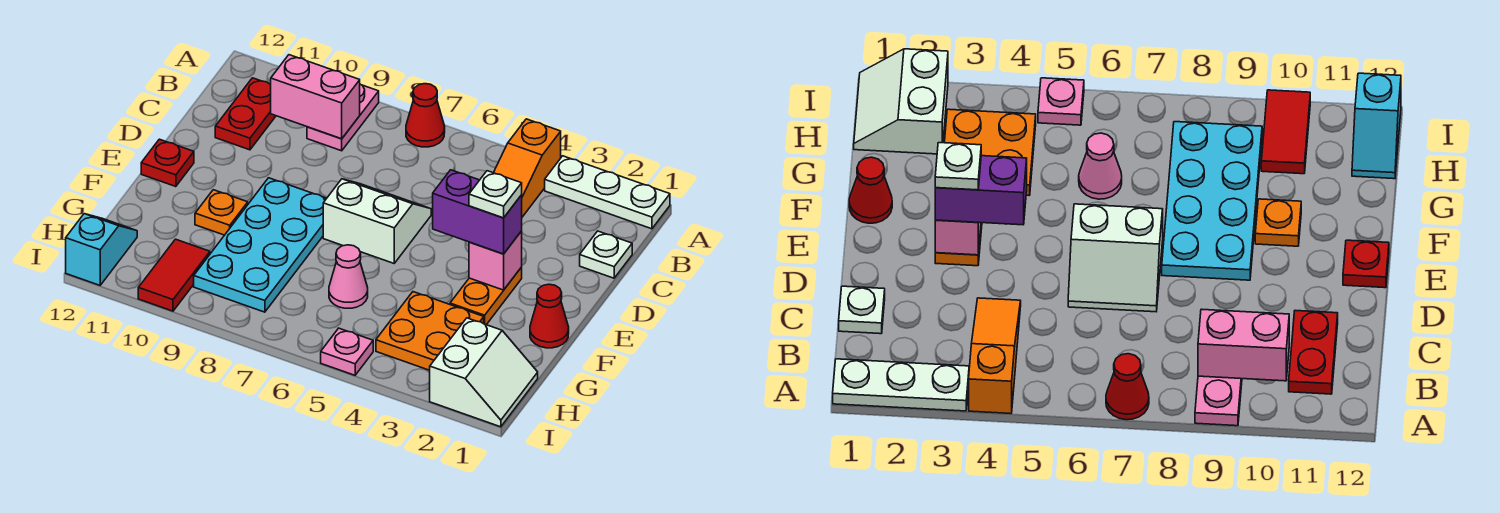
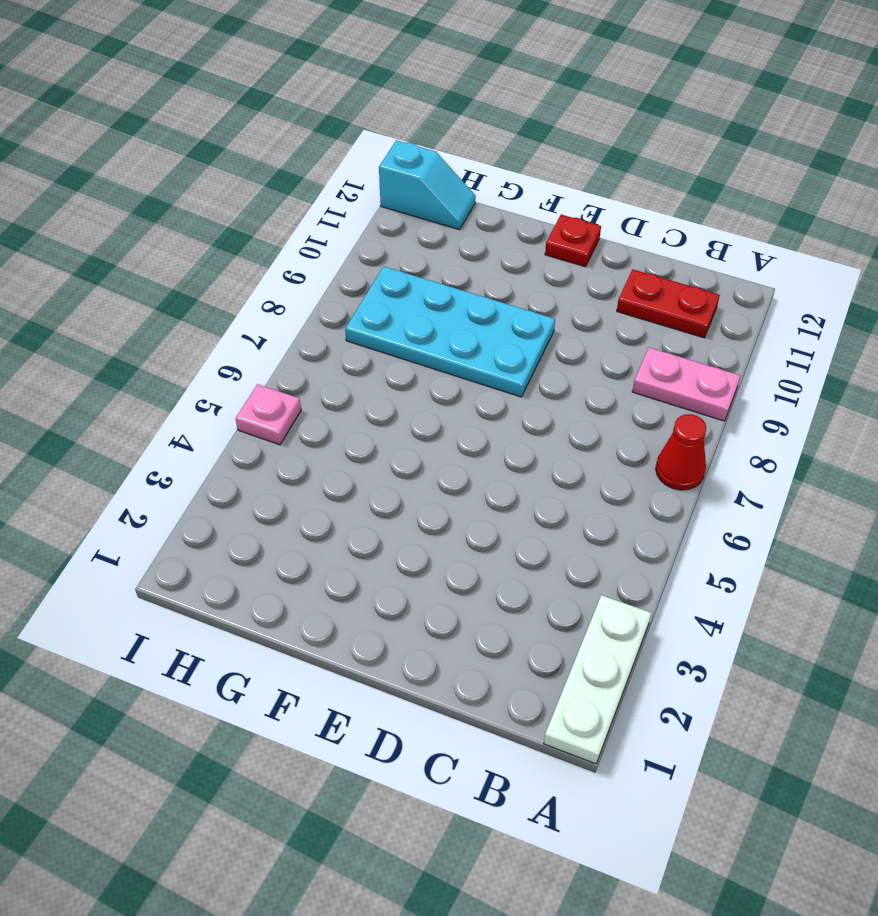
none -> orange 1x3 slope [494,119,561,217]
none -> white 1x1 plate [580,231,632,278]
none -> white 2x2 slope [323,179,431,263]

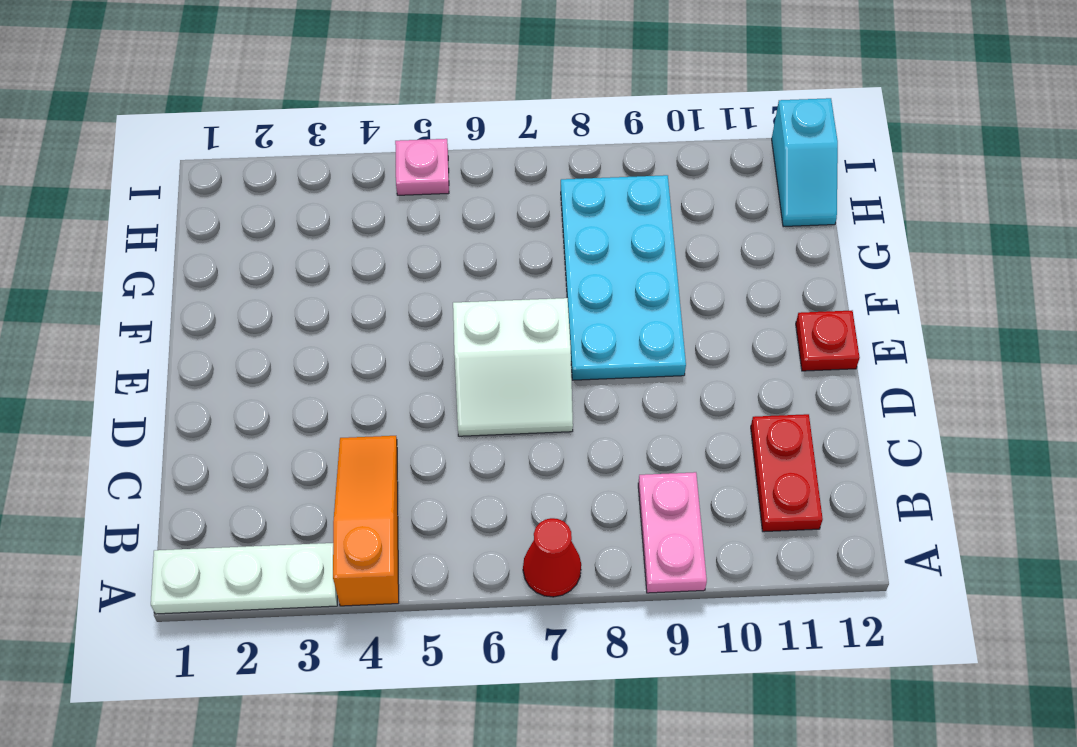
none -> white 1x1 plate [580,231,632,278]
none -> orange 1x2 plate [450,267,522,325]
none -> red 1x1 cone [530,284,569,348]

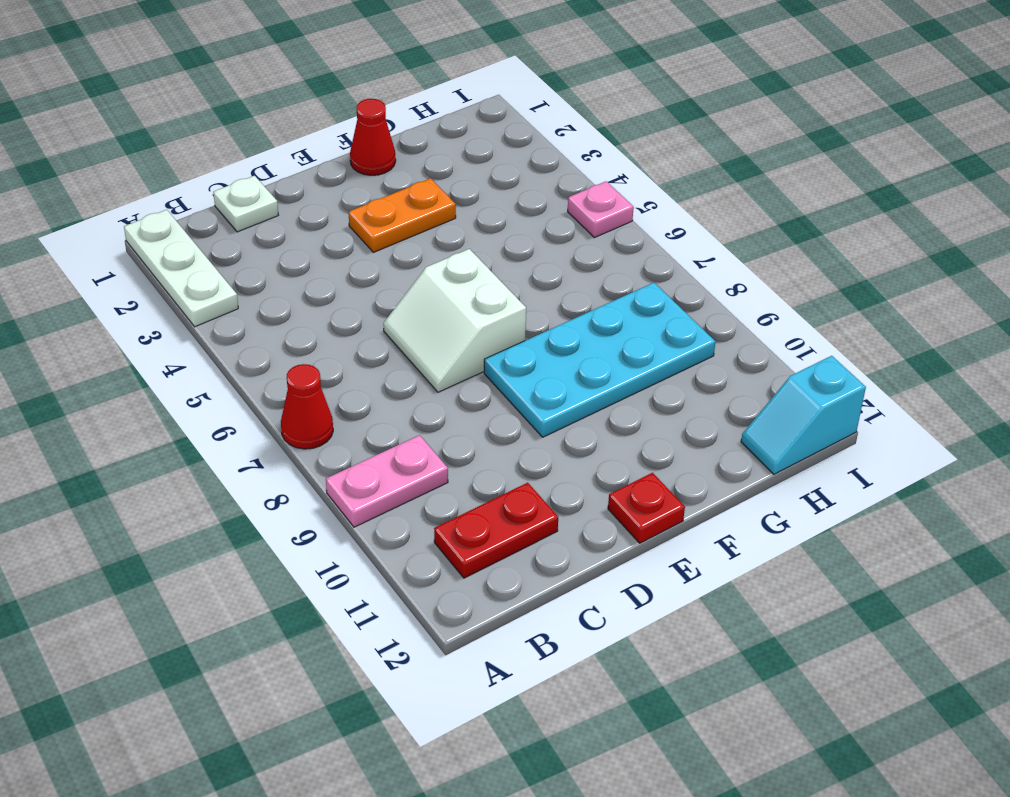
none -> orange 1x3 slope [494,119,561,217]
none -> orange 1x1 plate [195,190,248,235]
none -> orange 2x2 plate [376,292,484,370]

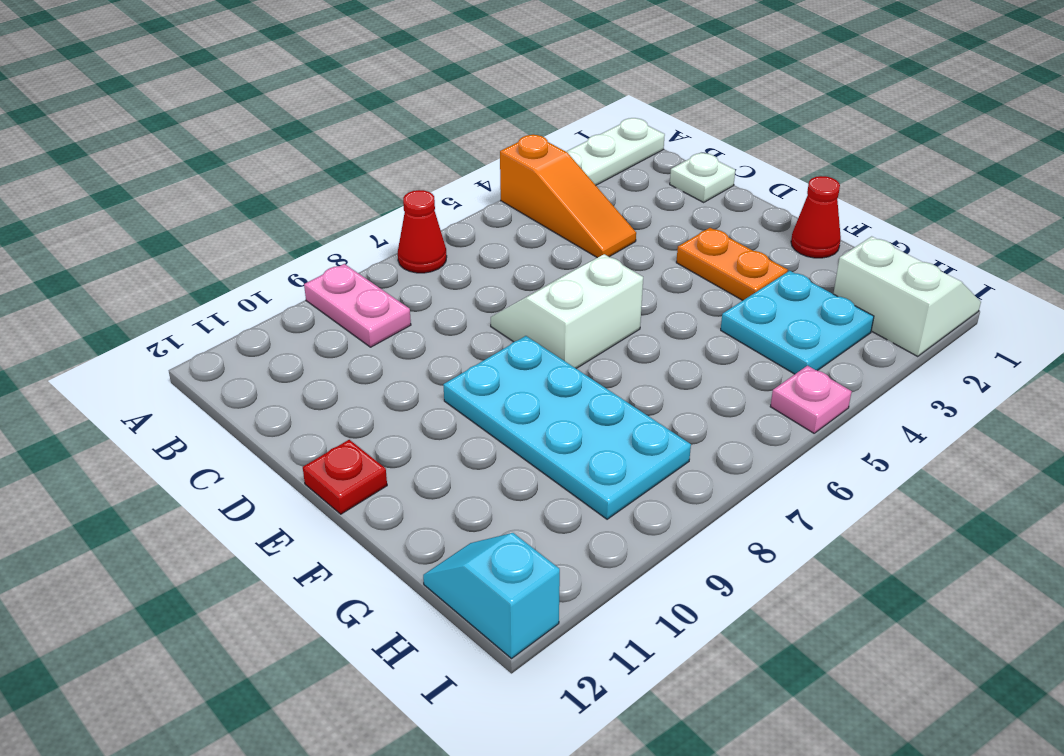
cyan 2x2 plate [721,271,874,374] -> orange 2x2 plate [376,292,484,370]
none -> red 1x2 plate [215,78,276,150]
none -> orange 1x1 plate [195,190,248,235]
none -> pink 1x1 cone [329,245,368,308]

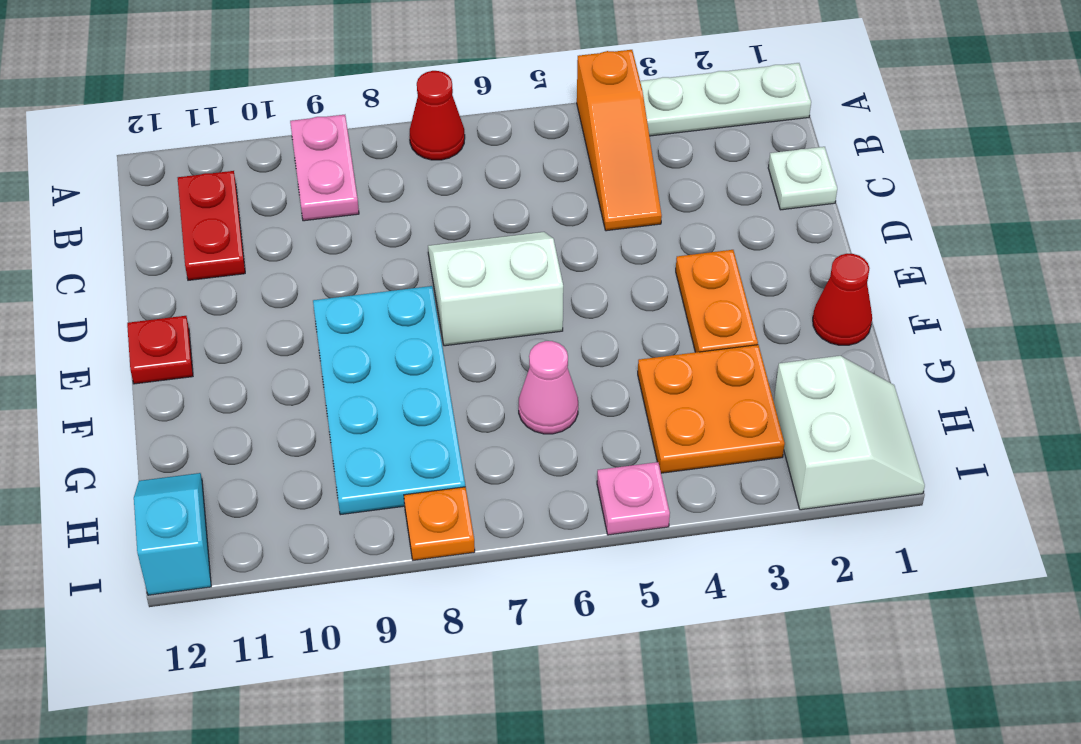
orange 1x1 plate [404,487,475,560] -> orange 1x1 plate moved to [195,190,248,235]
none -> red 1x2 tile [138,239,210,311]
none -> pink 1x2 brick [271,55,360,139]
none -> pink 1x1 brick [469,231,522,290]

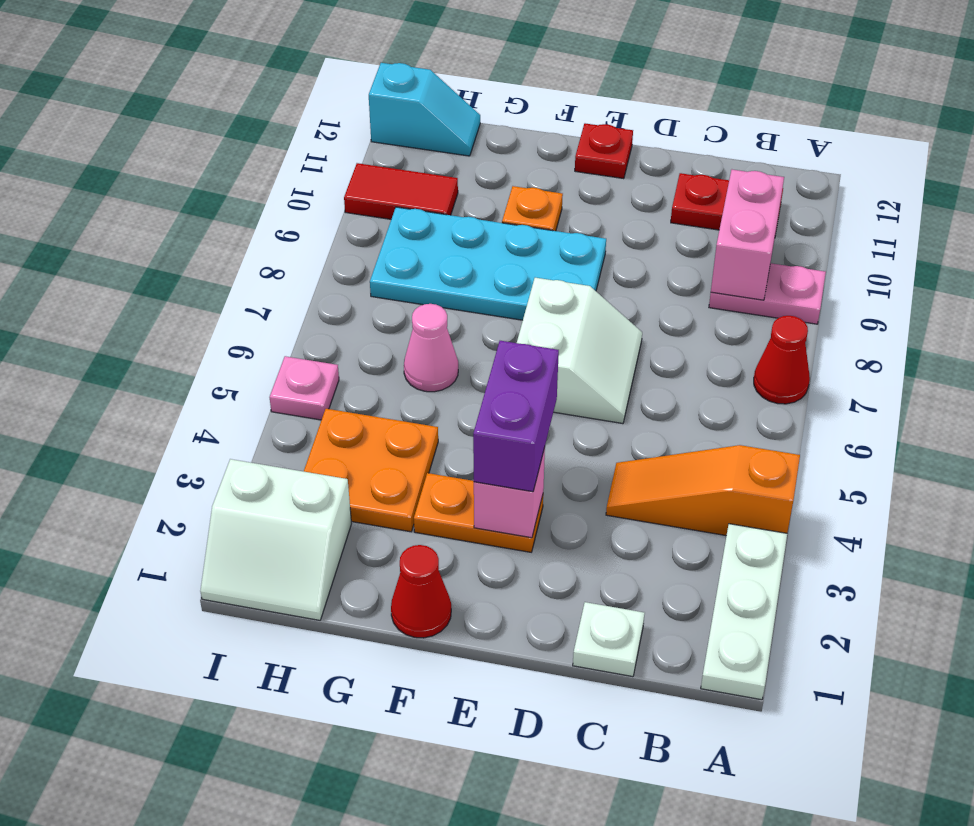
none -> white 1x1 plate [469,171,522,218]

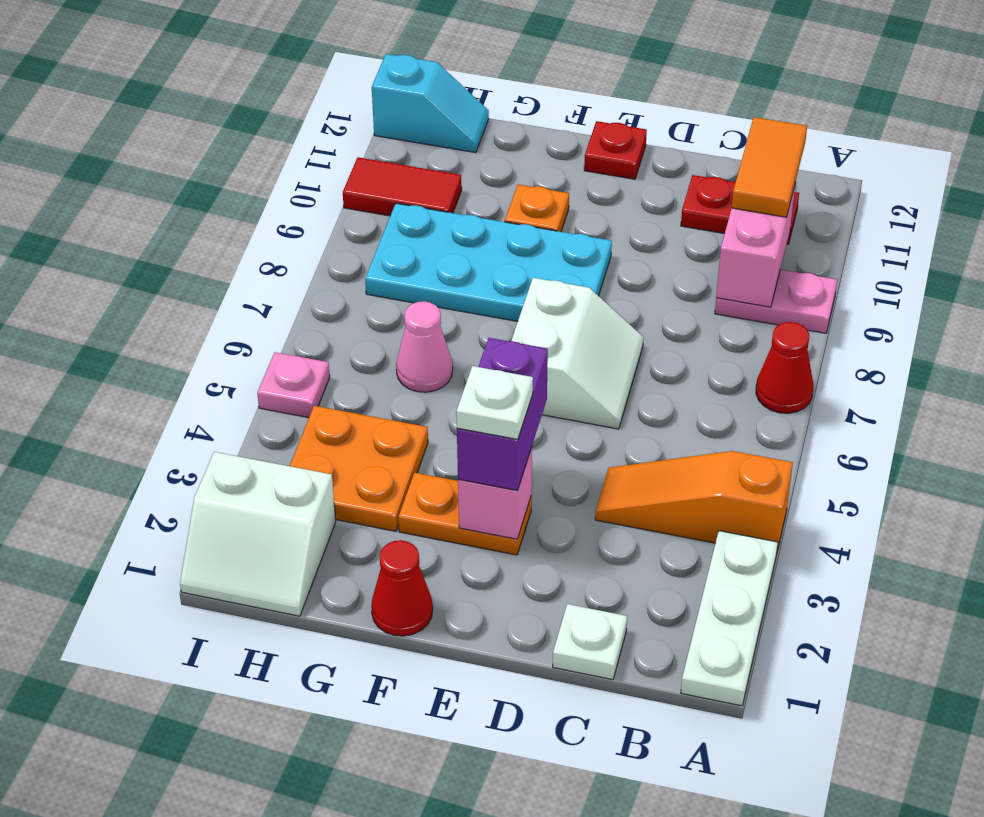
orange 1x2 tile [732,117,807,217] -> none

